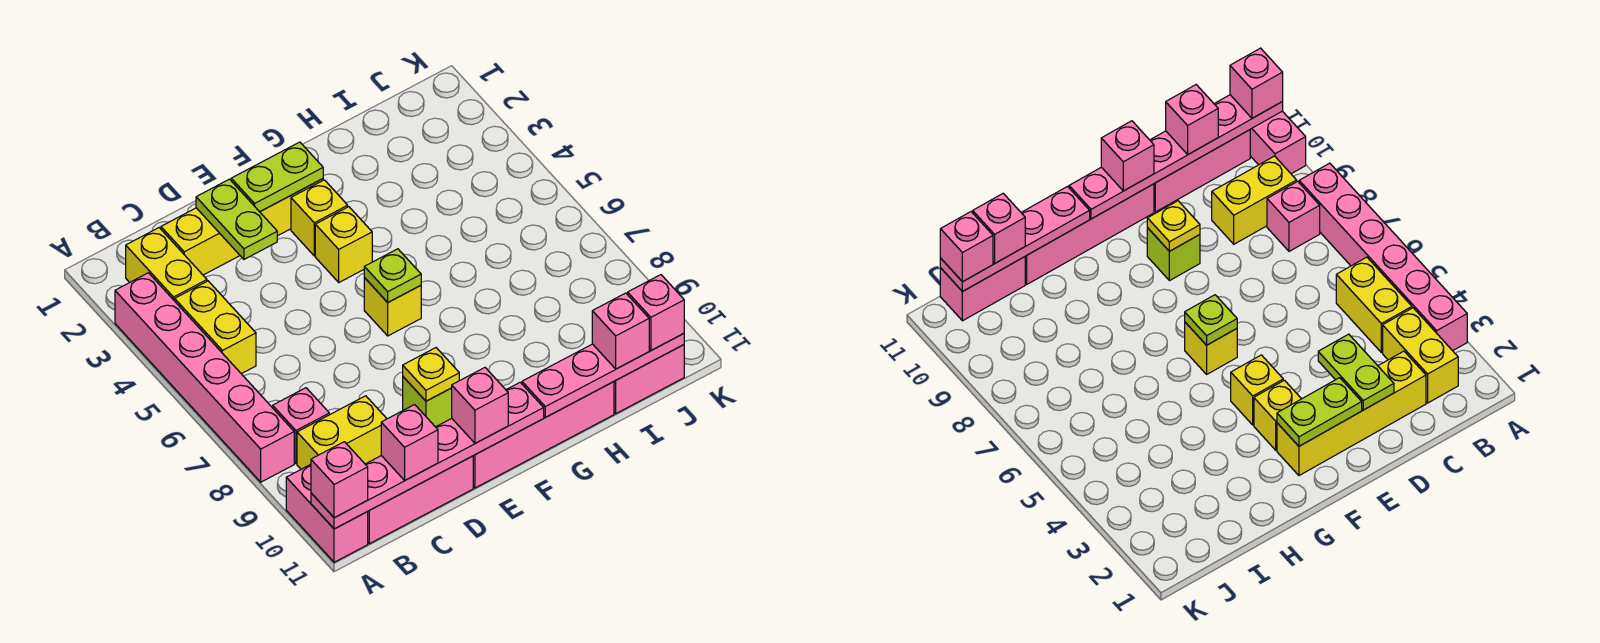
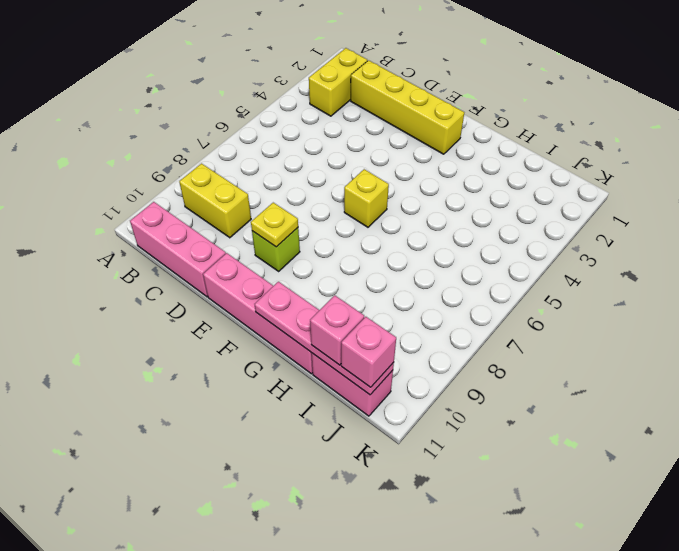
none -> pink 1x6 brick [115,273,294,482]
none -> pink 1x2 brick [286,464,368,562]
none -> yellow 1x2 brick [175,281,256,374]

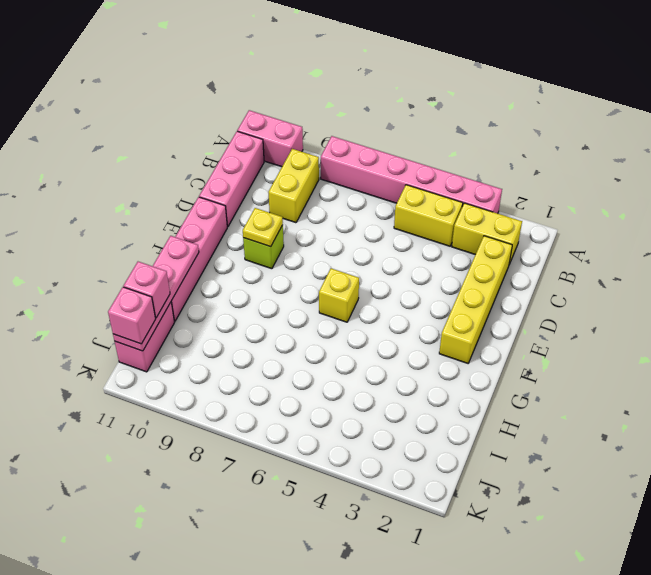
none -> pink 1x1 brick [273,388,329,464]
none -> yellow 1x1 brick [291,180,348,256]
none -> yellow 1x1 brick [315,207,372,282]

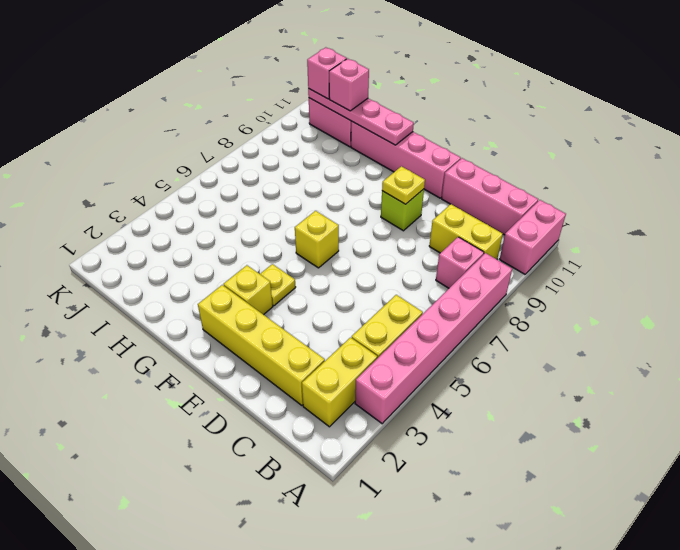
yellow 1x1 plate [260,264,296,306] -> yellow 1x1 brick [315,207,372,282]
none -> pink 1x6 plate [311,382,544,529]
none -> lime 1x2 plate [196,179,277,259]
none -> lime 1x2 plate [231,142,323,212]

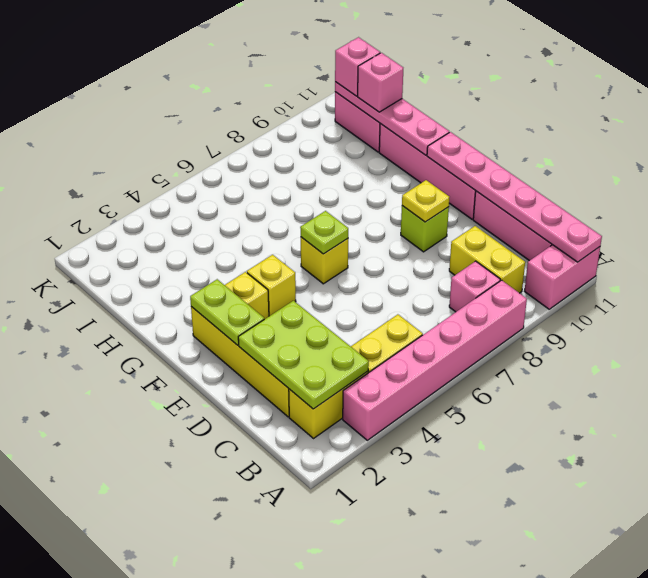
lime 2x3 plate [238,301,369,409] -> lime 1x2 plate [196,179,277,259]
none -> pink 1x1 brick [311,442,368,518]
none -> pink 1x1 brick [381,405,438,480]
none -> pink 1x1 brick [452,368,508,443]

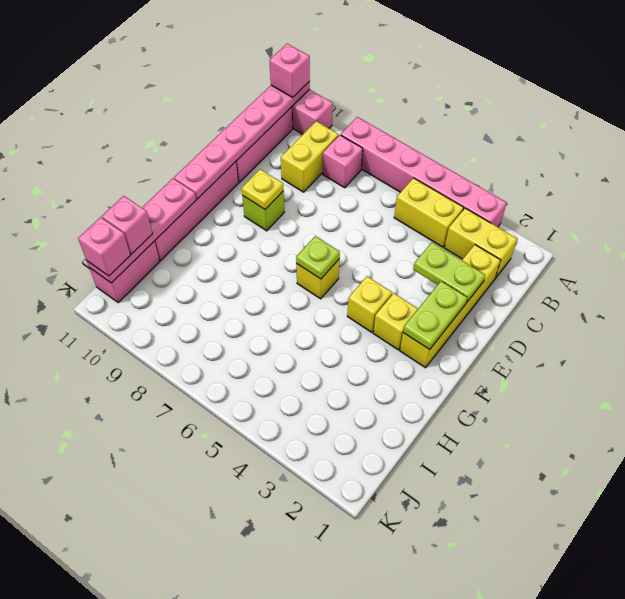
none -> pink 1x1 brick [381,405,438,480]
none -> pink 1x1 brick [452,368,508,443]

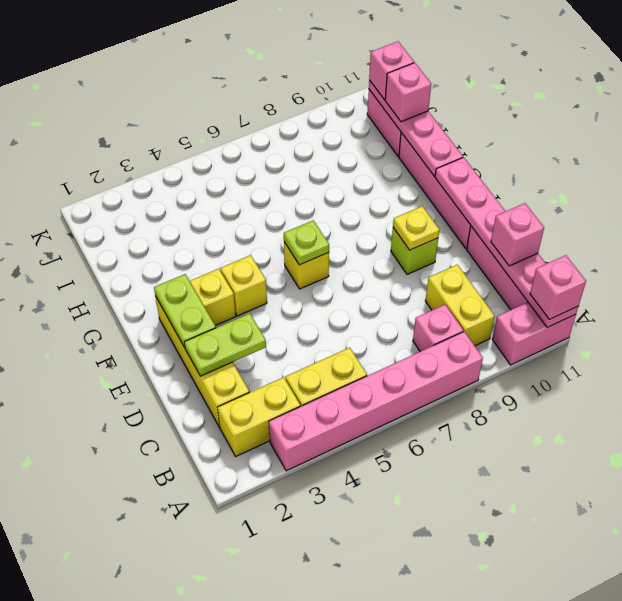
none -> pink 1x1 brick [452,368,508,443]

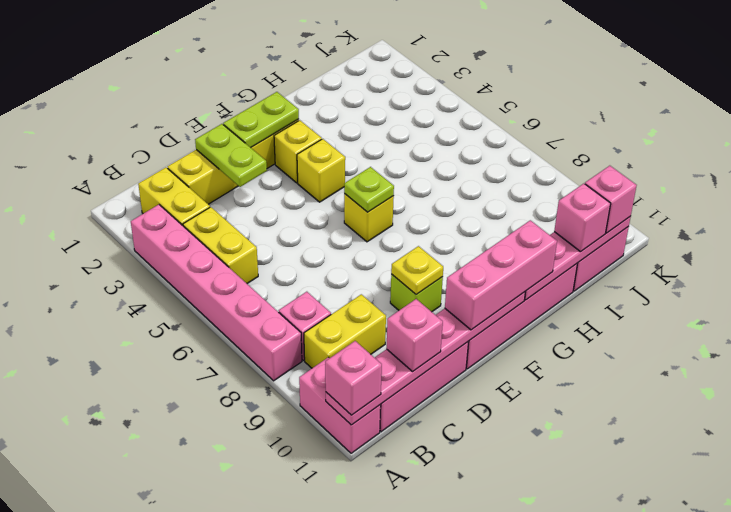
pink 1x3 brick [445,220,557,330] -> pink 1x1 brick [452,368,508,443]

